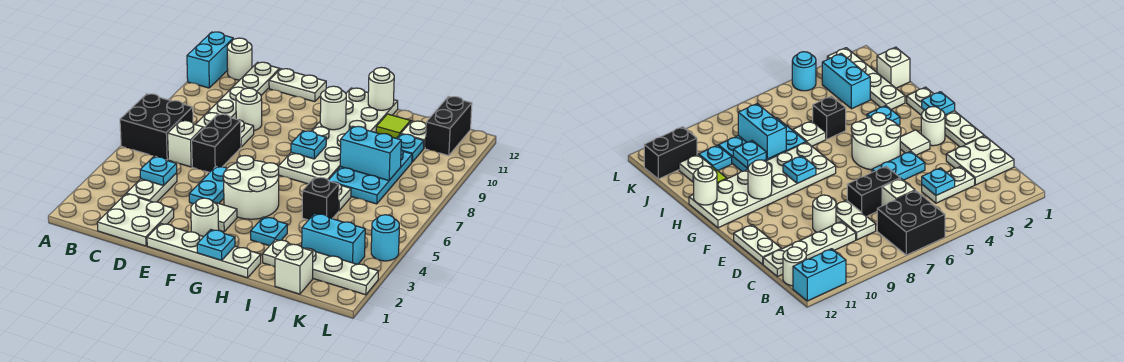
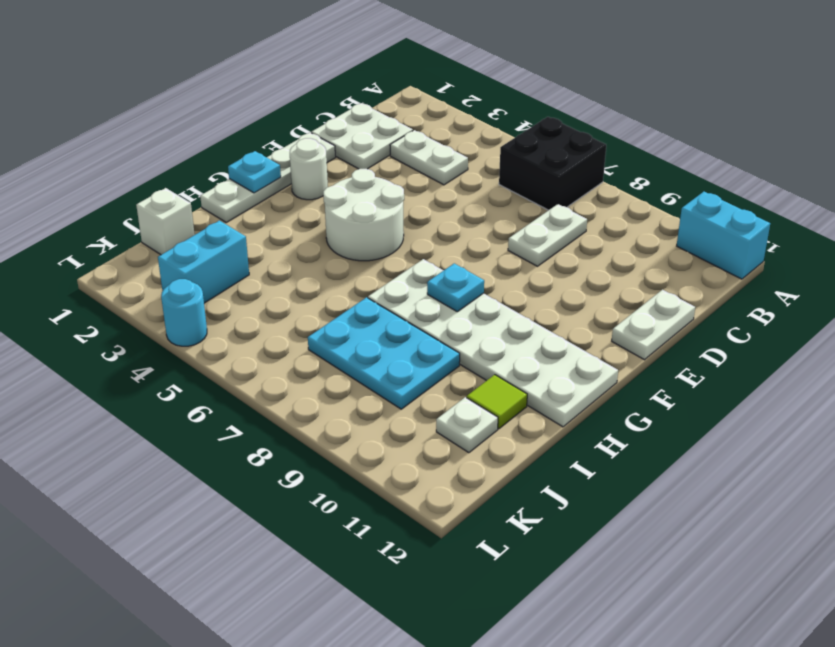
none -> white 1x1 round brick [227,38,252,80]
none -> white 1x1 brick [168,120,203,167]
none -> white 1x4 plate [208,62,280,119]
none -> black 1x2 brick [192,114,241,172]

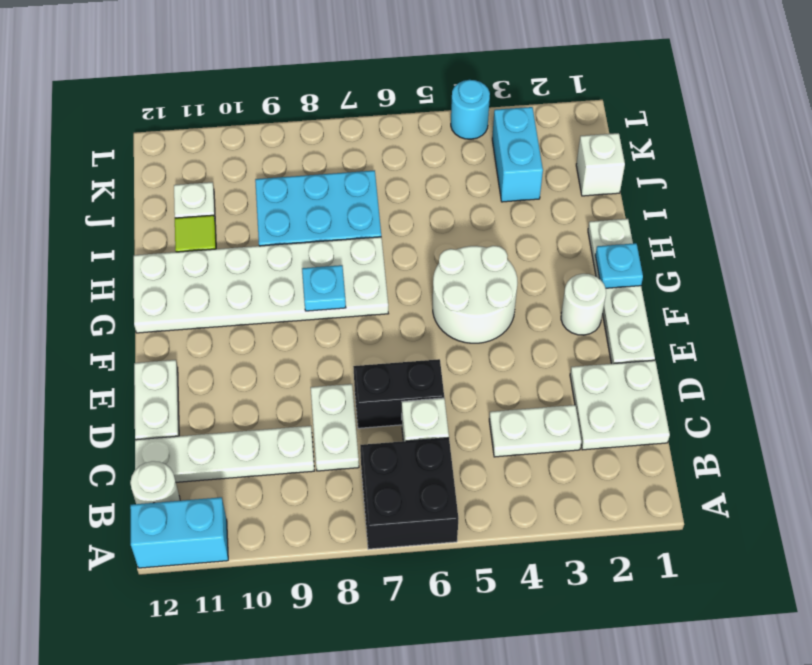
none -> white 1x1 round brick [236,88,262,131]
none -> cyan 1x2 plate [189,167,227,204]
none -> white 1x1 tile [214,202,237,232]
none -> cyan 1x1 plate [251,217,288,246]

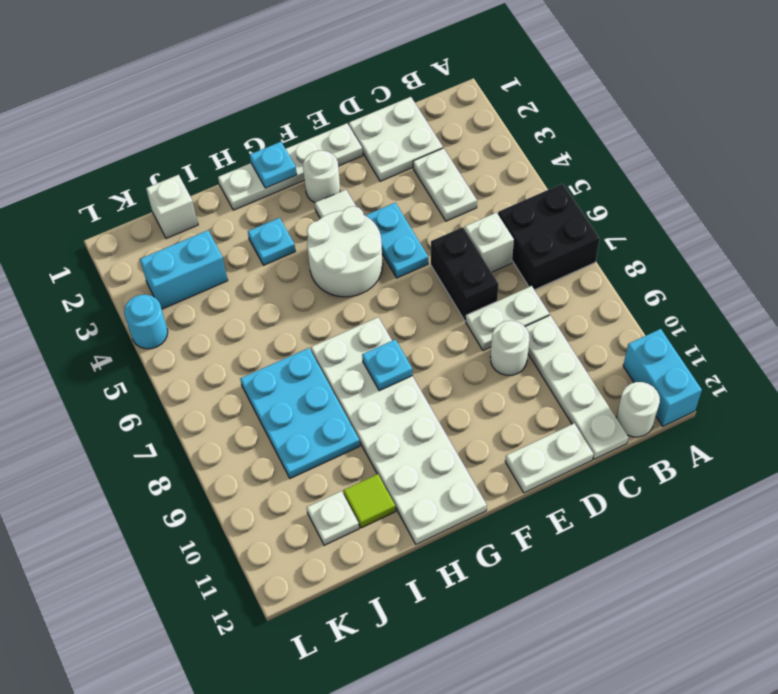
none -> white 1x4 plate [263,240,378,295]
none -> black 1x1 brick [302,177,339,220]
none -> white 1x1 plate [334,182,351,211]
none -> cyan 1x1 plate [397,134,424,162]

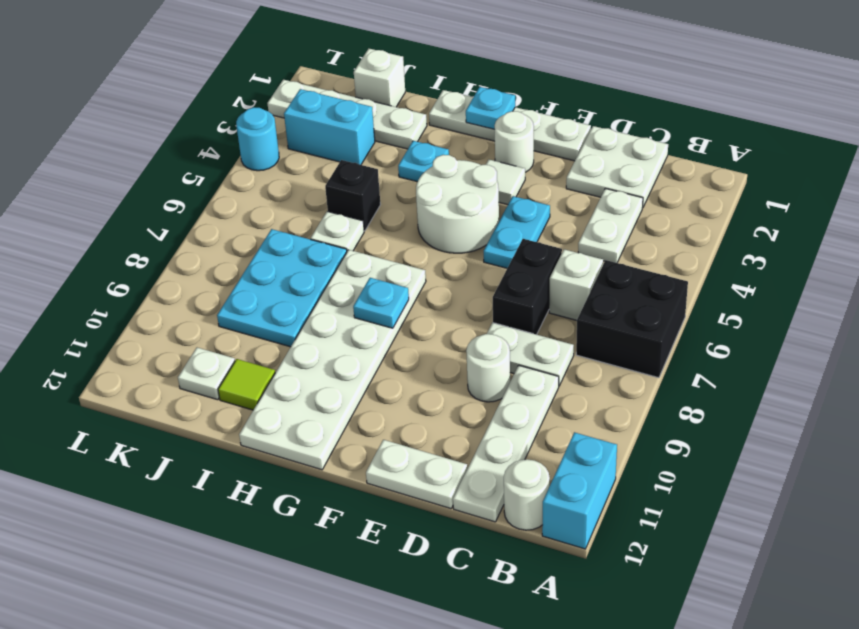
none -> cyan 1x1 plate [397,134,424,162]
none -> black 1x2 brick [425,97,472,156]
none -> cyan 1x1 plate [140,157,177,186]
none -> white 1x1 round brick [320,86,346,130]

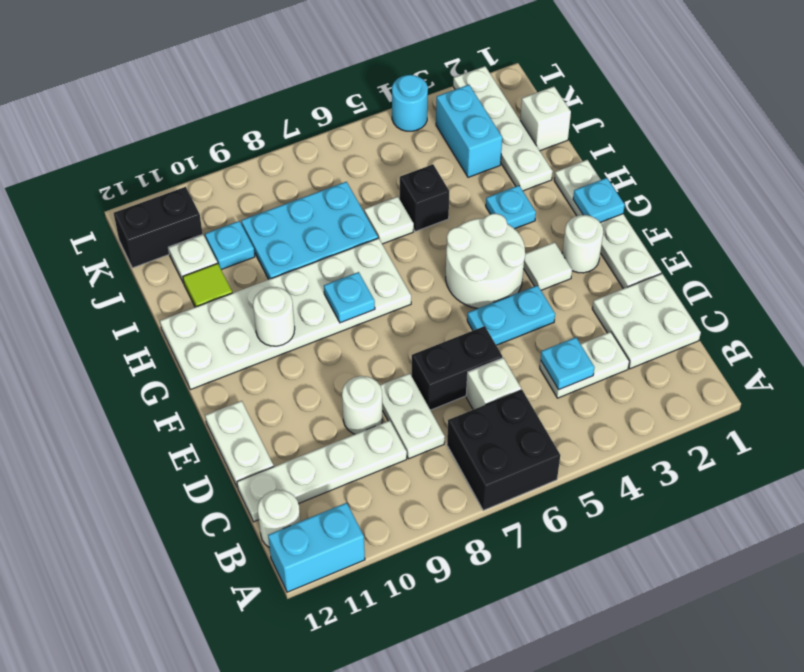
none -> white 1x1 round brick [368,68,394,110]
none -> cyan 1x2 brick [340,126,401,180]
none -> cyan 1x1 plate [733,141,766,168]

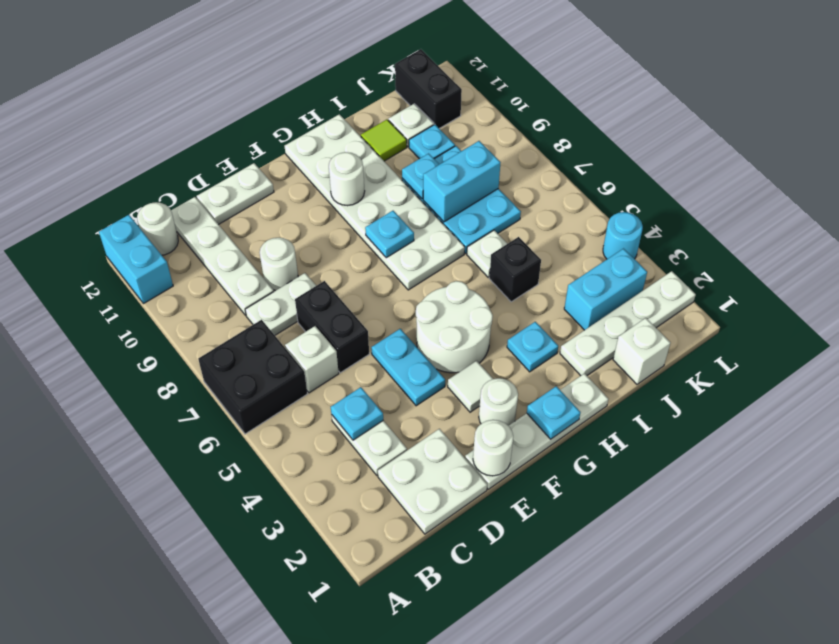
white 1x1 round brick [473,420,513,476] -> white 1x1 round brick moved to [368,68,394,110]

